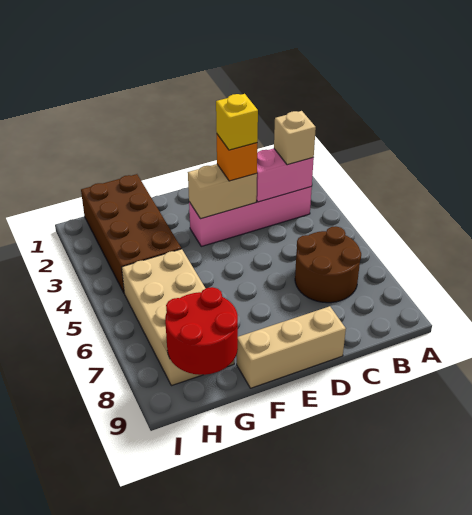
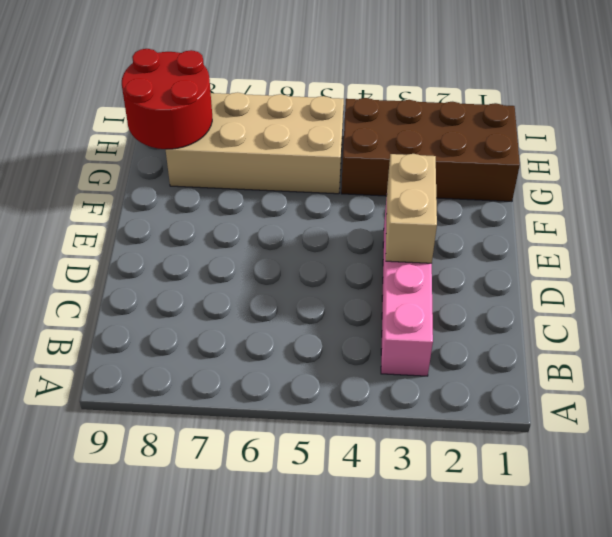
none -> brown 2x2 round brick [295,226,361,303]
none -> tan 1x3 brick [237,306,346,388]

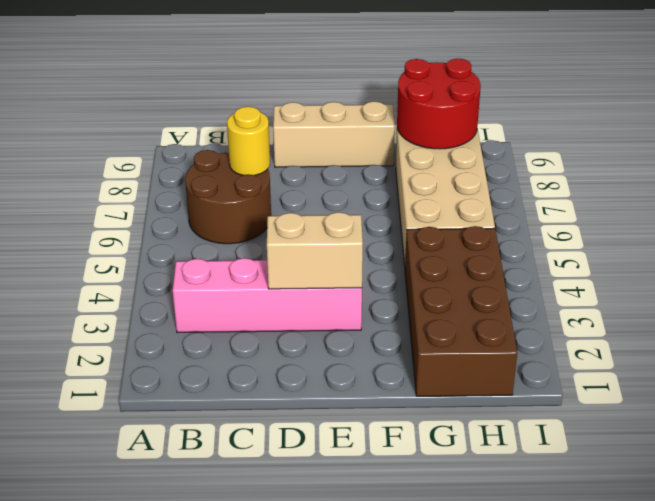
yellow 1x1 round brick [227,107,270,175] -> none
none -> pink 1x2 brick [256,148,314,202]
none -> tan 1x1 brick [274,111,316,165]

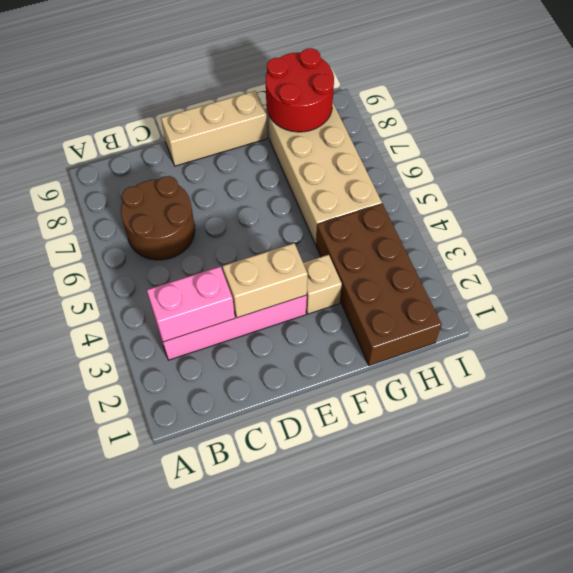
tan 1x1 brick [303,255,342,314] -> tan 1x1 brick moved to [274,111,316,165]
none -> orange 1x1 brick [217,134,257,181]
none -> yellow 1x1 brick [216,94,258,150]

